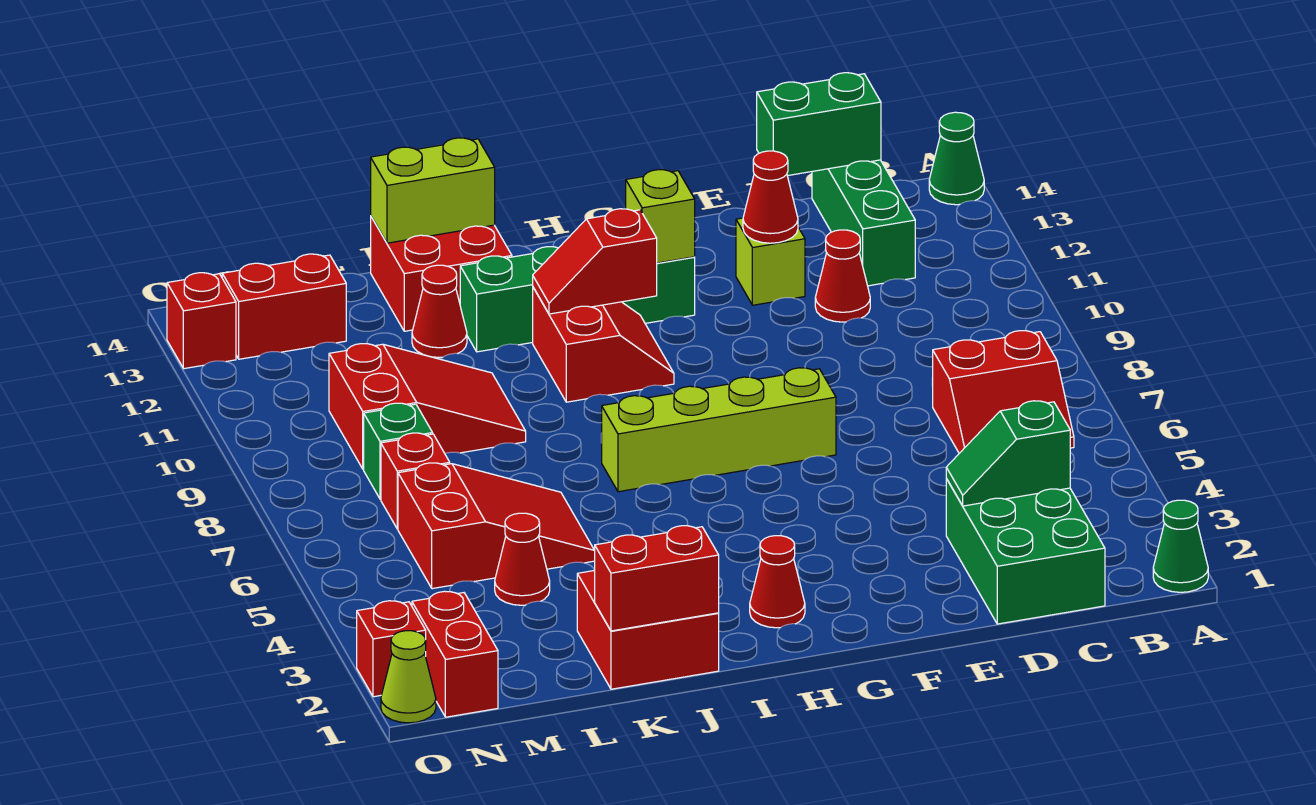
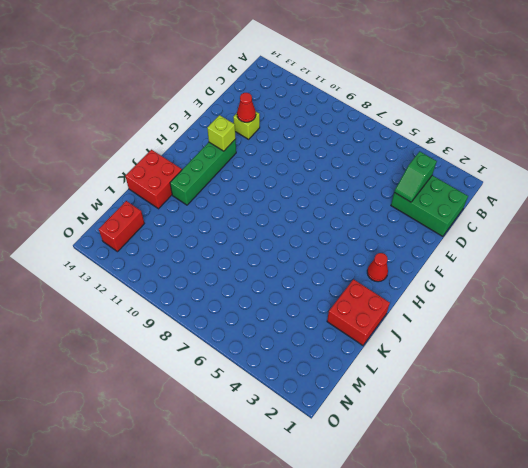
none -> green 1x1 cone [1153,500,1208,592]
none -> green 1x1 cone [929,112,984,205]
none -> red 2x2 slope [933,331,1074,453]
none -> green 1x3 brick [812,160,915,286]

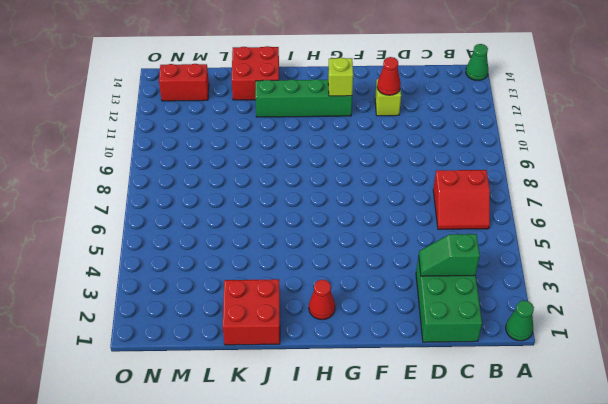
none -> green 1x3 brick [812,160,915,286]
none -> red 1x1 cone [815,230,870,322]
none -> lime 1x4 brick [601,368,836,492]
none -> red 2x2 slope [533,288,674,402]

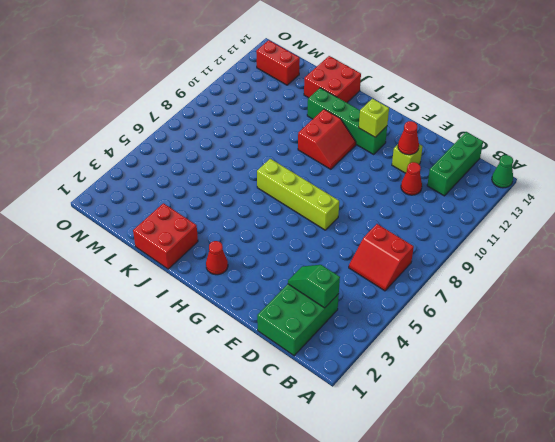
none -> green 1x1 cone [1153,500,1208,592]
none -> red 2x3 slope [398,463,595,589]
none -> red 2x3 slope [329,344,526,469]
none -> red 1x1 cone [412,265,467,357]

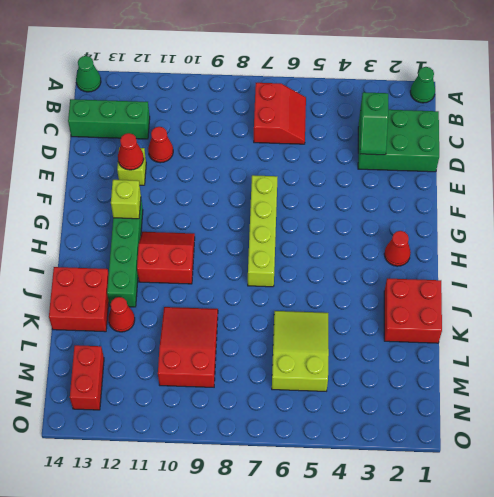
lime 2x3 slope [272,311,329,391] -> red 2x3 slope [398,463,595,589]
none -> red 1x1 cone [495,513,550,605]
none -> red 1x1 brick [381,433,450,529]
none -> green 1x1 brick [364,403,433,499]
none -> red 1x2 brick [412,591,498,717]

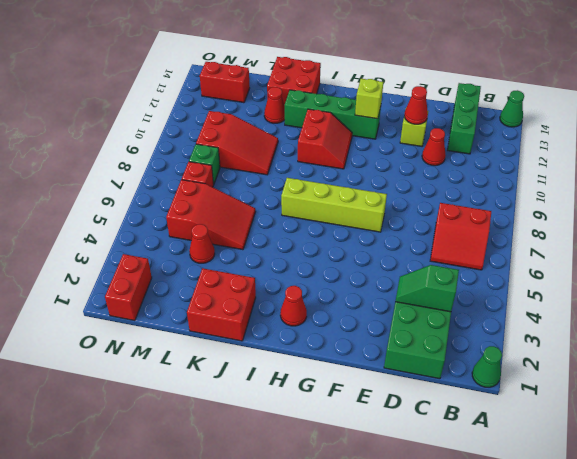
none -> lime 1x1 cone [381,631,436,723]
none -> red 1x1 brick [357,601,426,697]
none -> red 1x1 brick [167,273,236,369]
none -> green 1x2 brick [757,73,881,176]

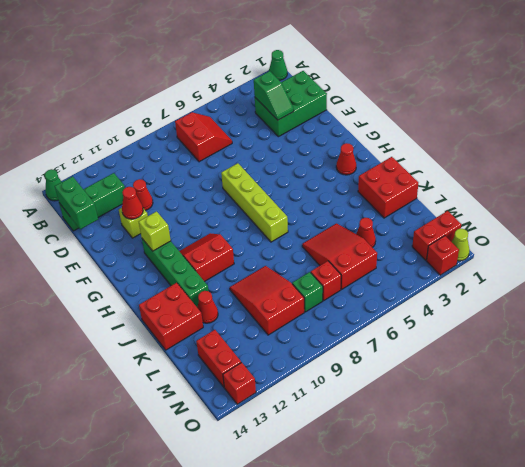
none -> red 1x2 slope [533,209,657,314]
none -> red 1x2 brick [595,526,719,631]
none -> lime 1x2 brick [371,138,495,243]

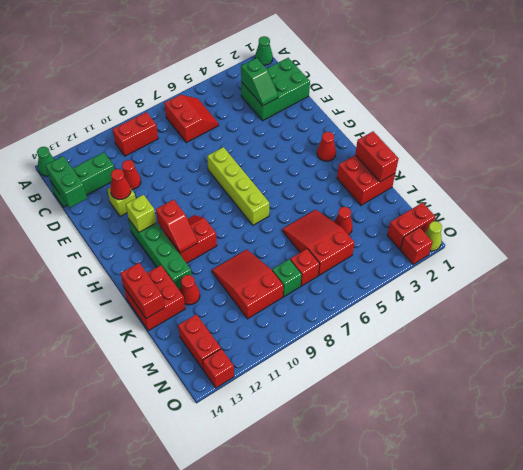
red 1x2 brick [113,112,158,156] -> none
red 1x2 brick [120,263,164,318] -> lime 1x2 brick [371,138,495,243]

